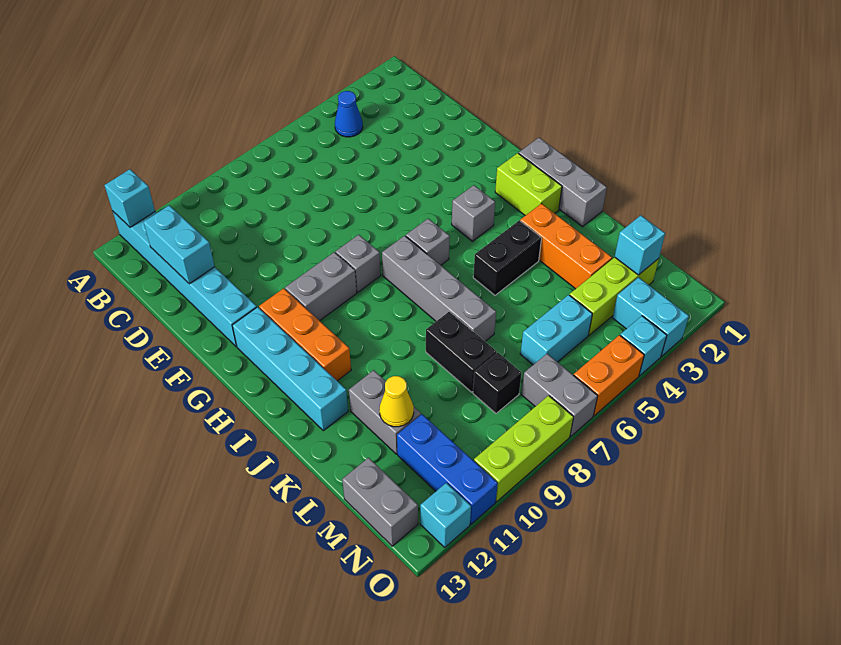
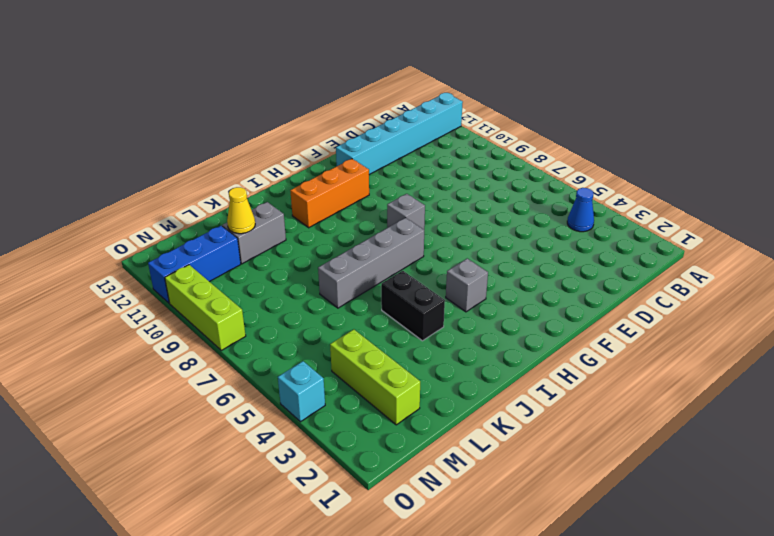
none -> grey 1x2 brick [285,252,357,321]
none -> cyan 1x4 brick [232,307,348,431]
none -> grey 1x3 brick [519,138,607,227]
none -> lime 1x2 brick [495,153,562,216]

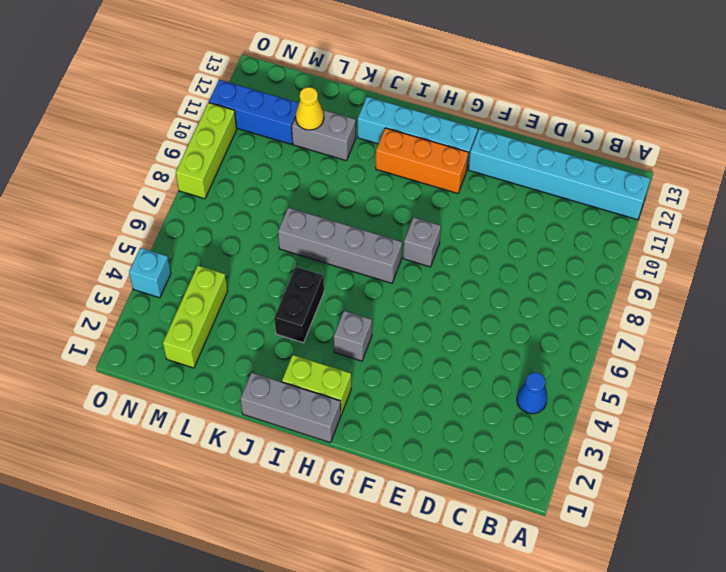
none -> grey 1x2 brick [285,252,357,321]
none -> grey 1x1 brick [406,219,450,265]
none -> orange 1x3 brick [520,203,612,289]
none -> black 1x2 brick [426,311,496,392]

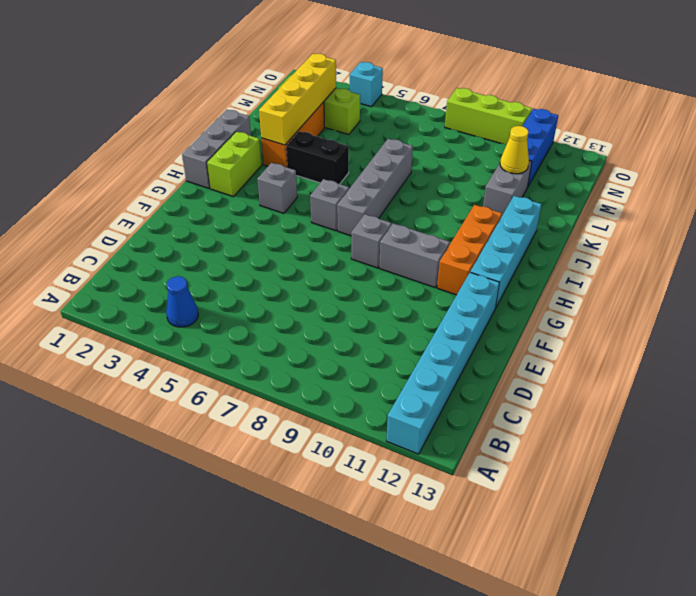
yellow 1x4 brick [259,54,336,145] -> none
none -> black 1x2 brick [426,311,496,392]
none -> cyan 1x2 brick [520,295,592,365]
none -> black 1x1 brick [473,353,522,413]
none -> grey 1x2 brick [342,458,418,546]

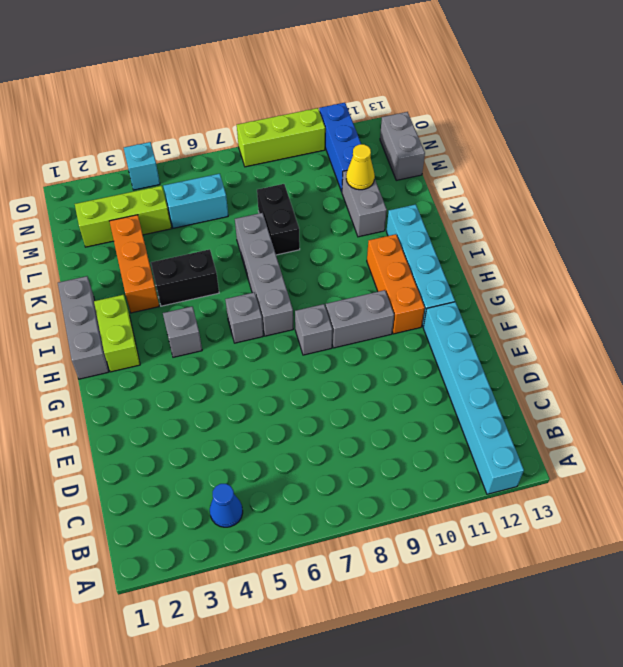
none -> black 1x1 brick [473,353,522,413]
none -> cyan 1x2 brick [612,277,689,356]
none -> grey 1x2 brick [521,354,598,437]
none -> orange 1x2 brick [574,335,644,416]

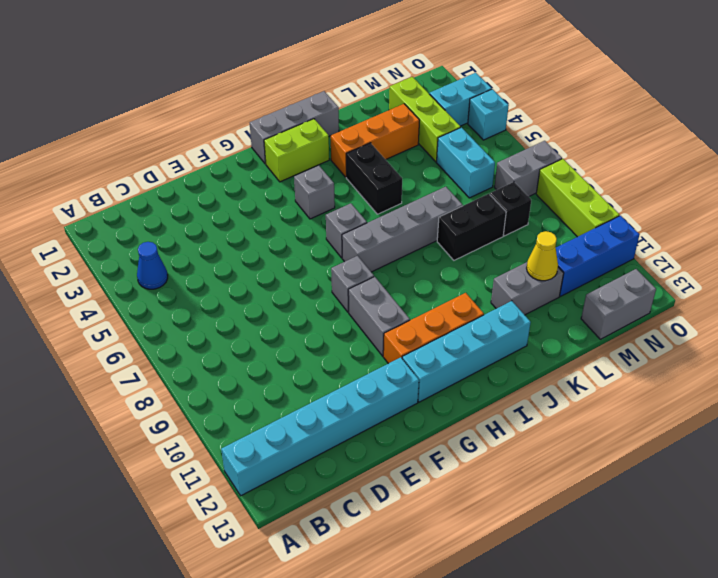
none -> orange 1x2 brick [574,335,644,416]
none -> cyan 1x1 brick [420,483,471,547]
none -> cyan 1x1 brick [105,169,155,227]
none -> cyan 1x2 brick [144,205,215,284]

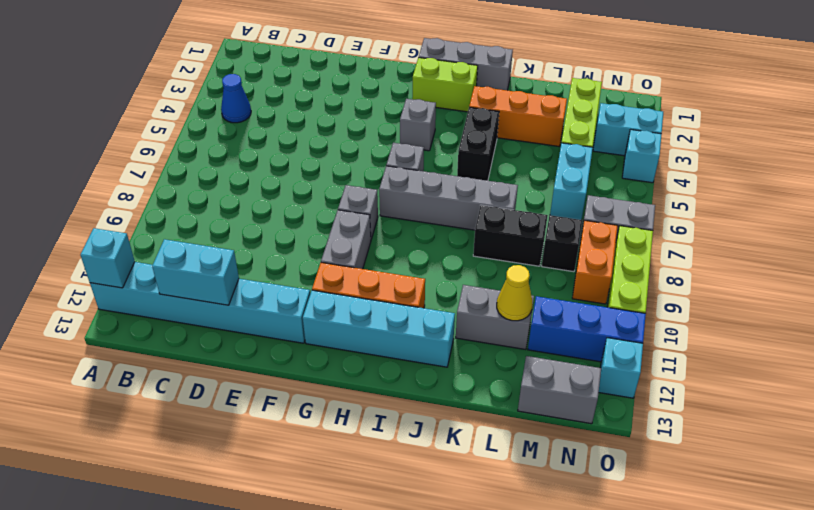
orange 1x2 brick [572,220,618,304] -> orange 1x2 brick moved to [574,335,644,416]
none -> cyan 1x1 brick [615,215,665,275]

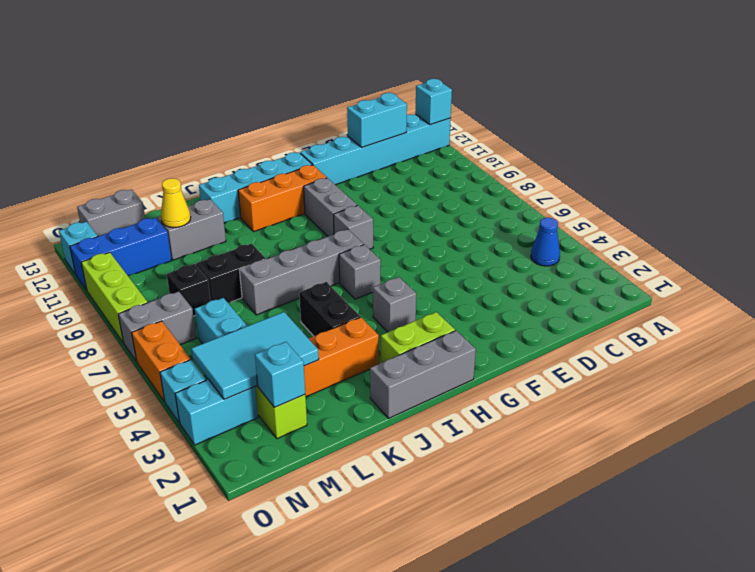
cyan 2x3 tile [192,312,319,400] -> none

